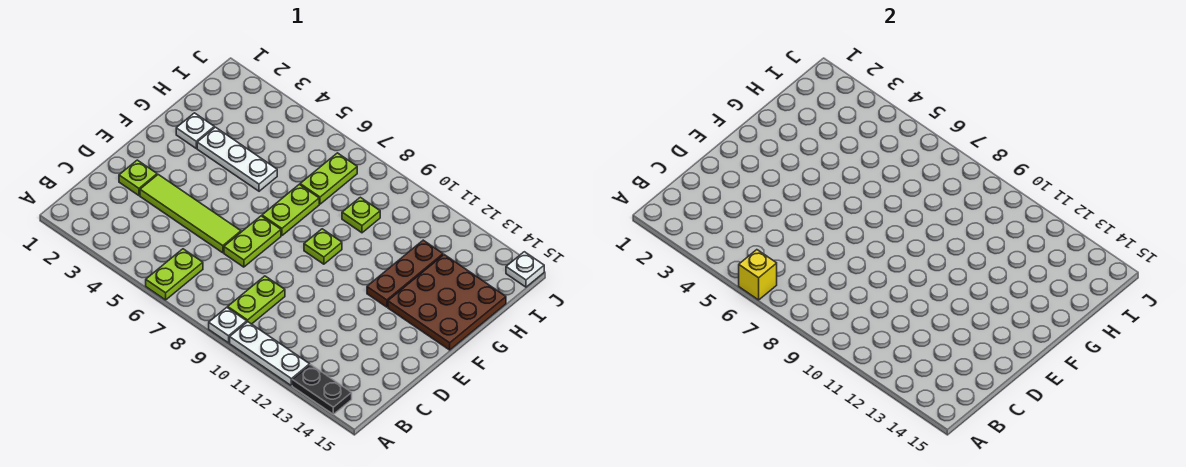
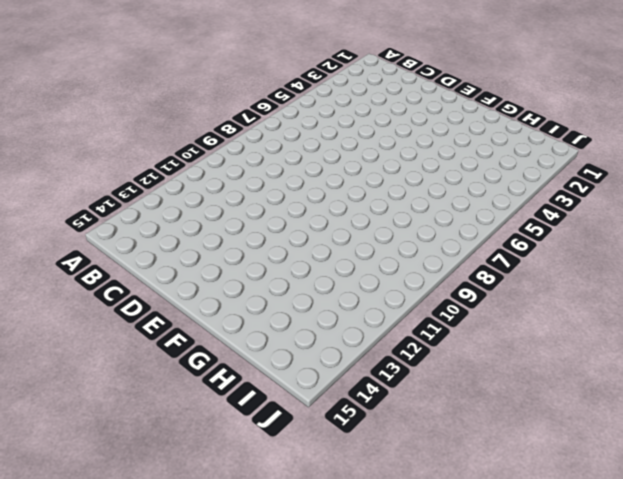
none -> lime 1x2 plate [146,249,203,300]
none -> white 1x1 plate [209,307,247,343]
none -> white 1x3 plate [230,322,310,386]

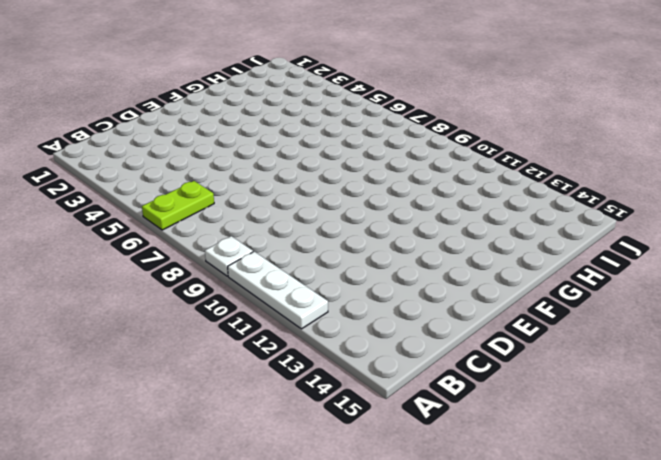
none -> black 1x2 plate [292,365,352,414]
none -> lime 1x2 plate [228,276,285,324]
none -> lime 1x1 plate [119,160,157,196]

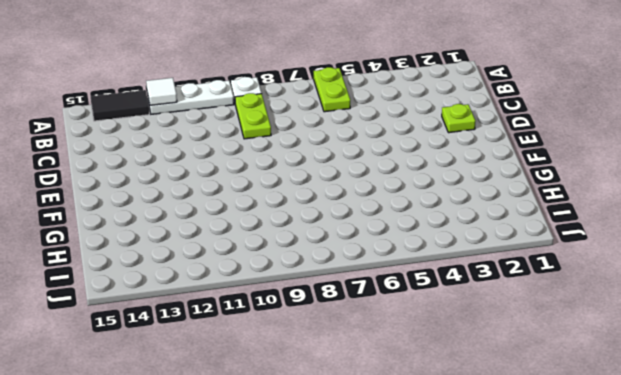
white 1x1 tile [146,78,177,105] -> none
black 1x2 tile [91,90,149,121] -> black 1x2 plate [292,365,352,414]
none -> lime 1x4 tile [140,175,241,253]
none -> lime 1x2 plate [224,216,281,267]
none -> lime 1x2 plate [262,184,319,236]

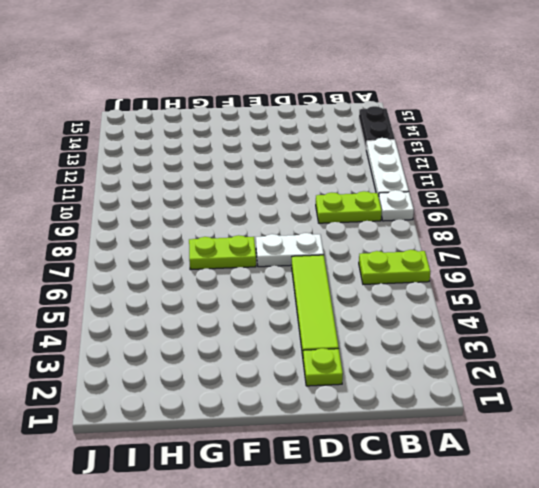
white 1x2 plate [256,233,324,267] -> lime 1x2 plate [224,216,281,267]
none -> lime 1x1 plate [304,229,342,264]
none -> brown 1x3 plate [367,240,443,307]
none -> brown 3x3 plate [388,255,506,350]

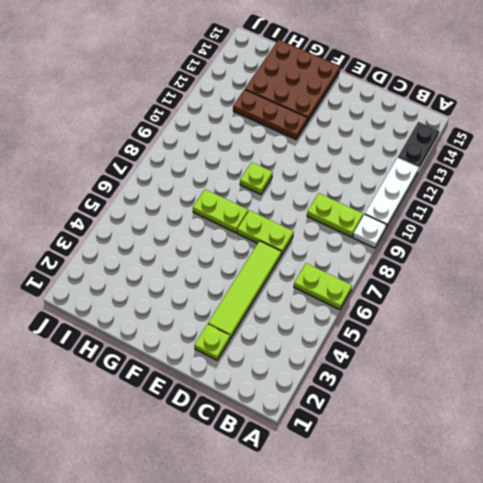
none -> white 1x1 plate [176,113,214,148]
none -> white 1x3 plate [197,127,277,191]
none -> lime 1x2 plate [300,153,357,204]

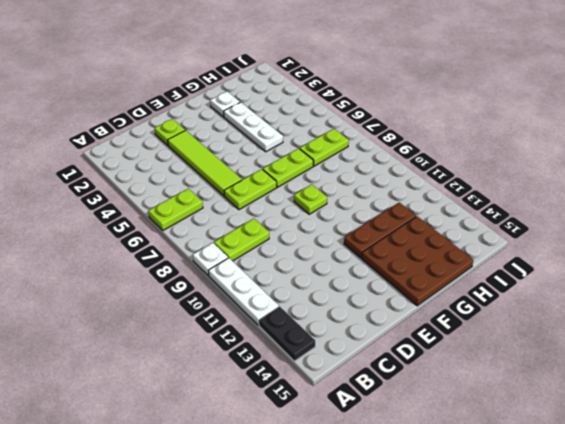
none -> lime 1x1 plate [342,197,380,233]
none -> white 1x1 plate [506,252,544,287]
none -> yellow 1x1 brick [739,250,777,300]

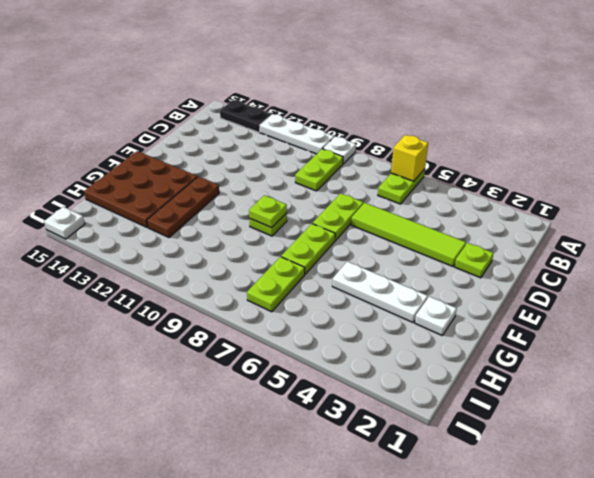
lime 1x1 plate [249,195,287,228] -> lime 1x1 plate moved to [342,197,380,233]

